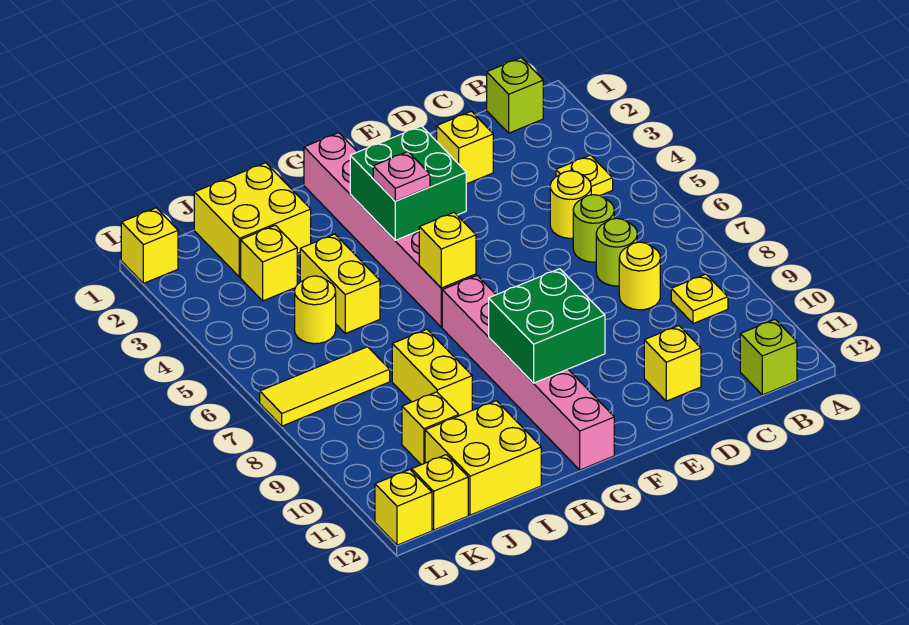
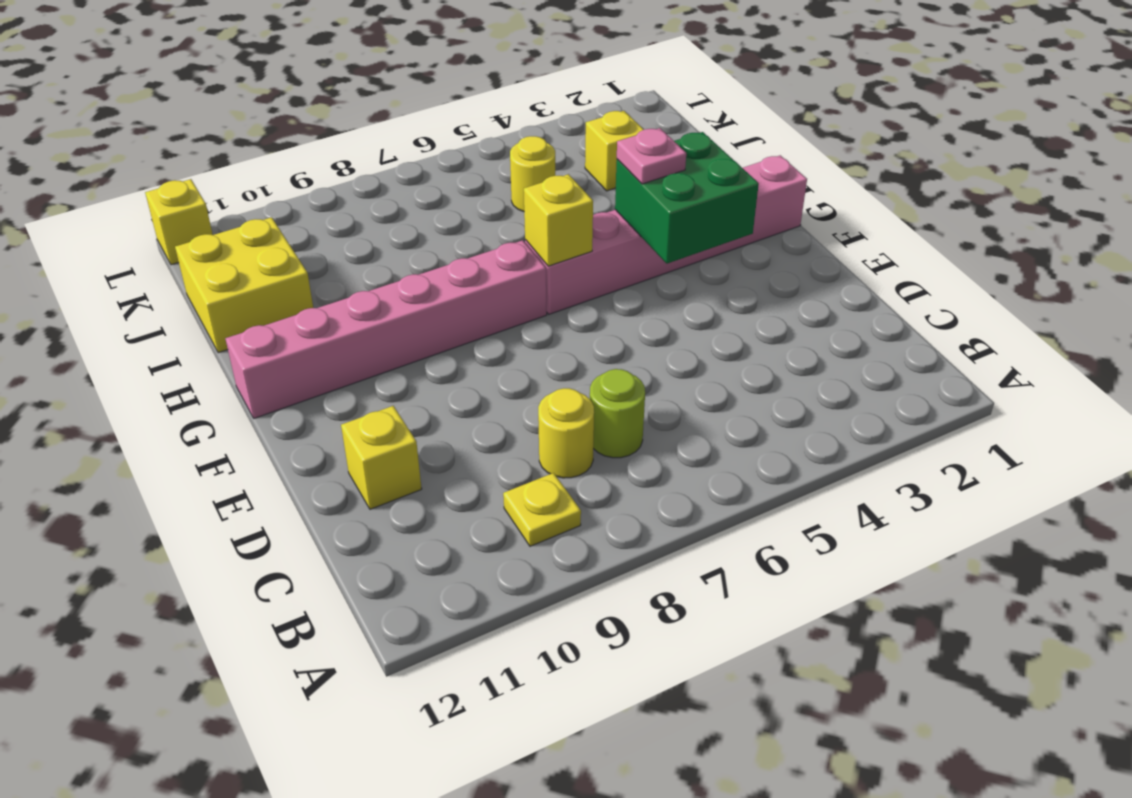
none -> lime 1x1 brick [487,58,543,133]
none -> yellow 1x1 plate [556,155,613,195]
none -> lime 1x1 brick [740,319,797,395]

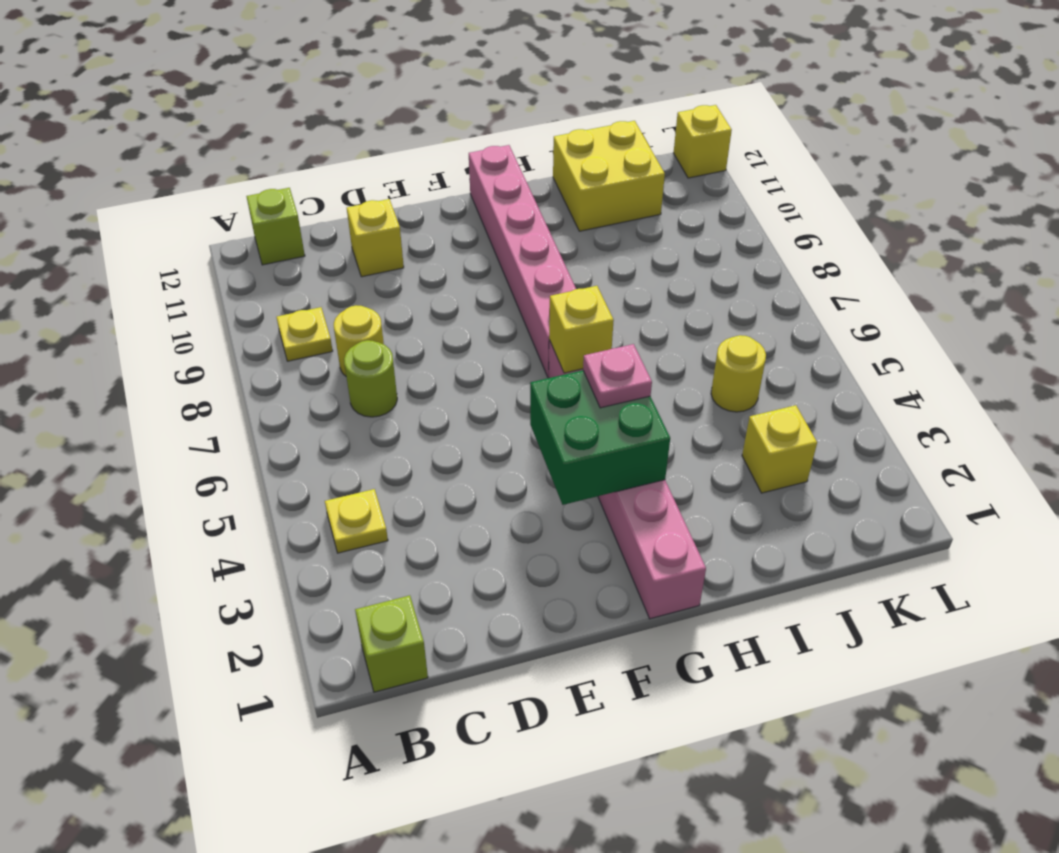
none -> yellow 1x1 round brick [550,171,591,238]
none -> lime 1x1 round brick [573,195,614,262]
none -> yellow 1x1 brick [437,111,493,184]

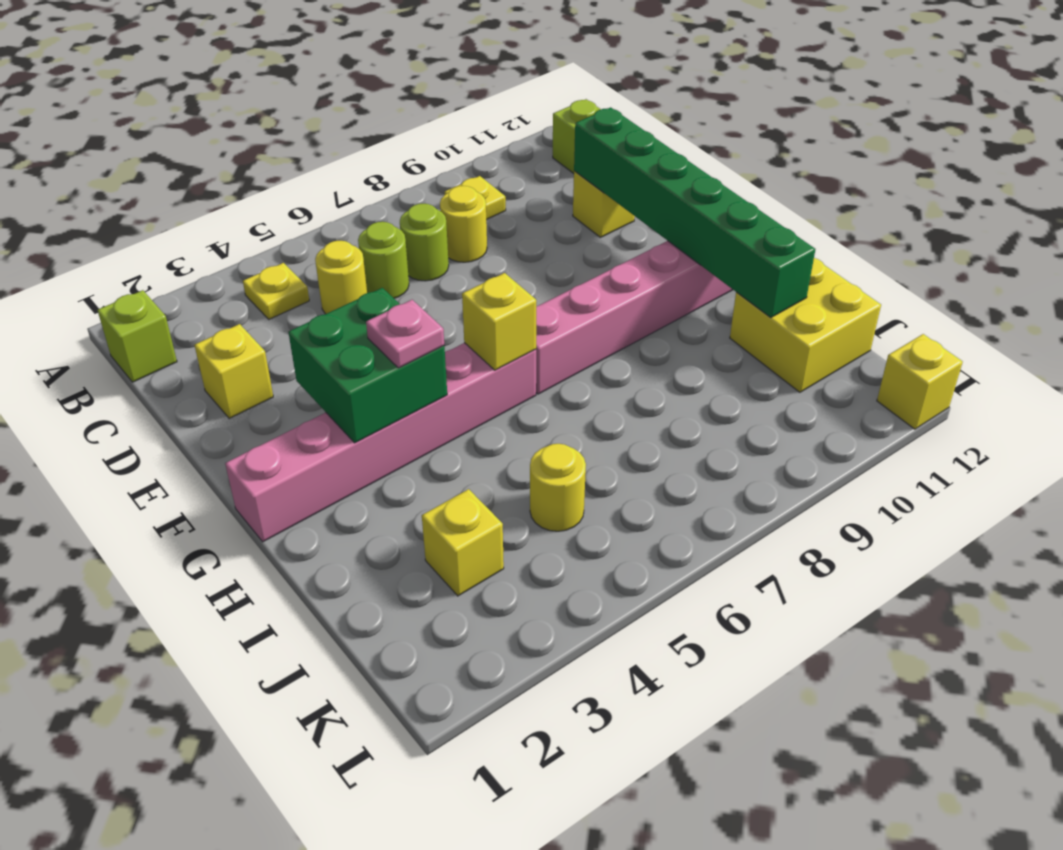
green 1x6 brick [574,107,815,318] -> none
none -> yellow 2x2 brick [194,163,311,277]
none -> yellow 1x2 brick [300,234,380,333]
none -> yellow 1x2 brick [392,329,472,416]

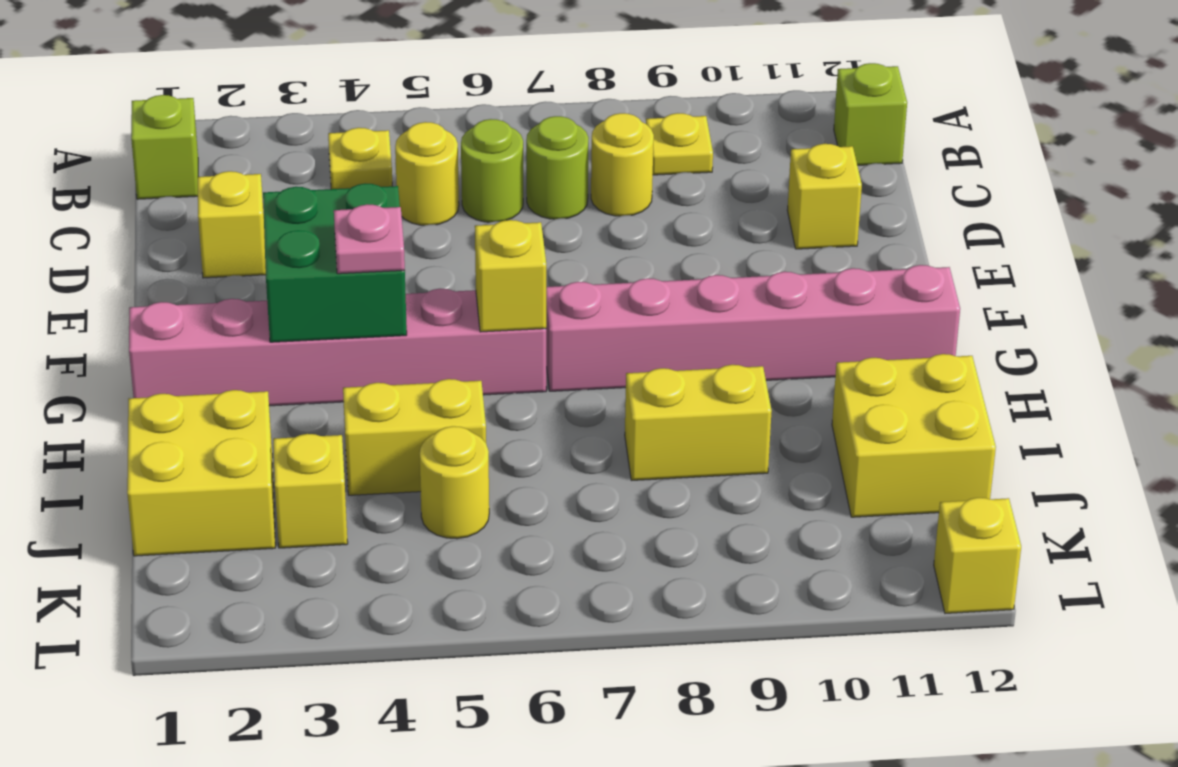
none -> yellow 1x3 tile [260,347,390,426]
none -> yellow 1x1 brick [402,392,459,465]
none -> yellow 1x1 brick [412,455,468,530]

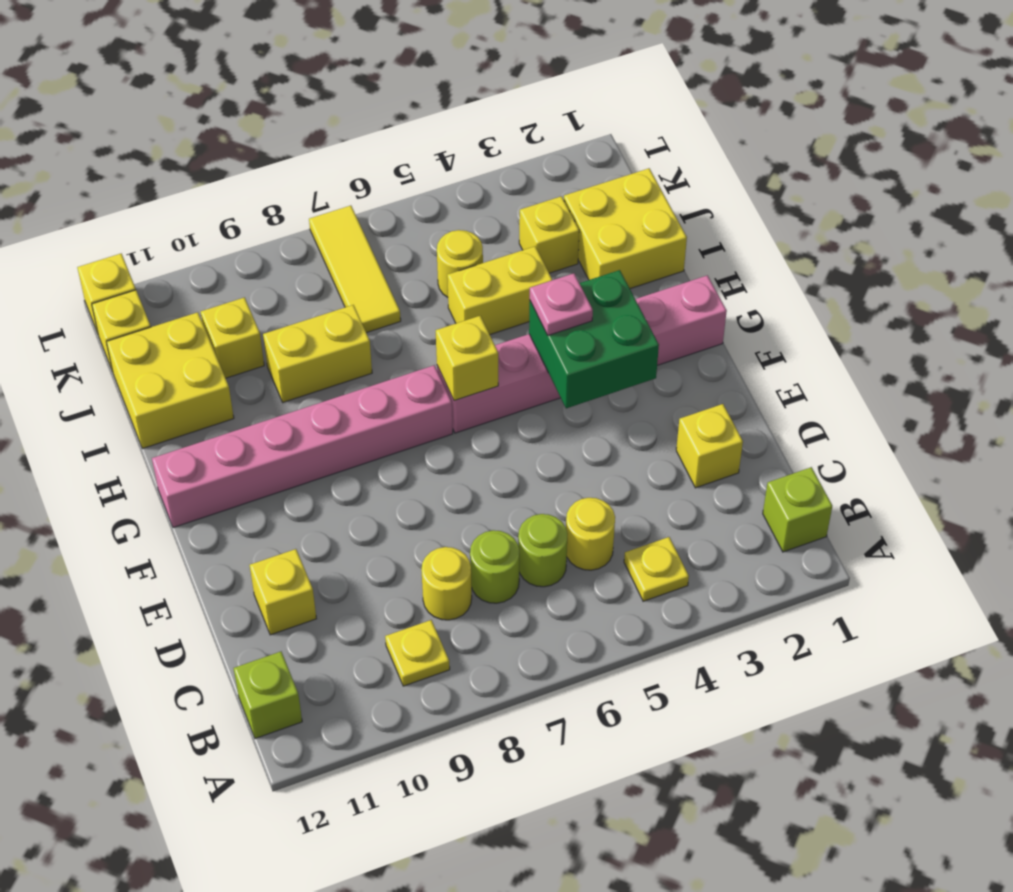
none -> yellow 1x1 brick [121,208,178,283]
none -> green 2x2 brick [489,269,605,383]

